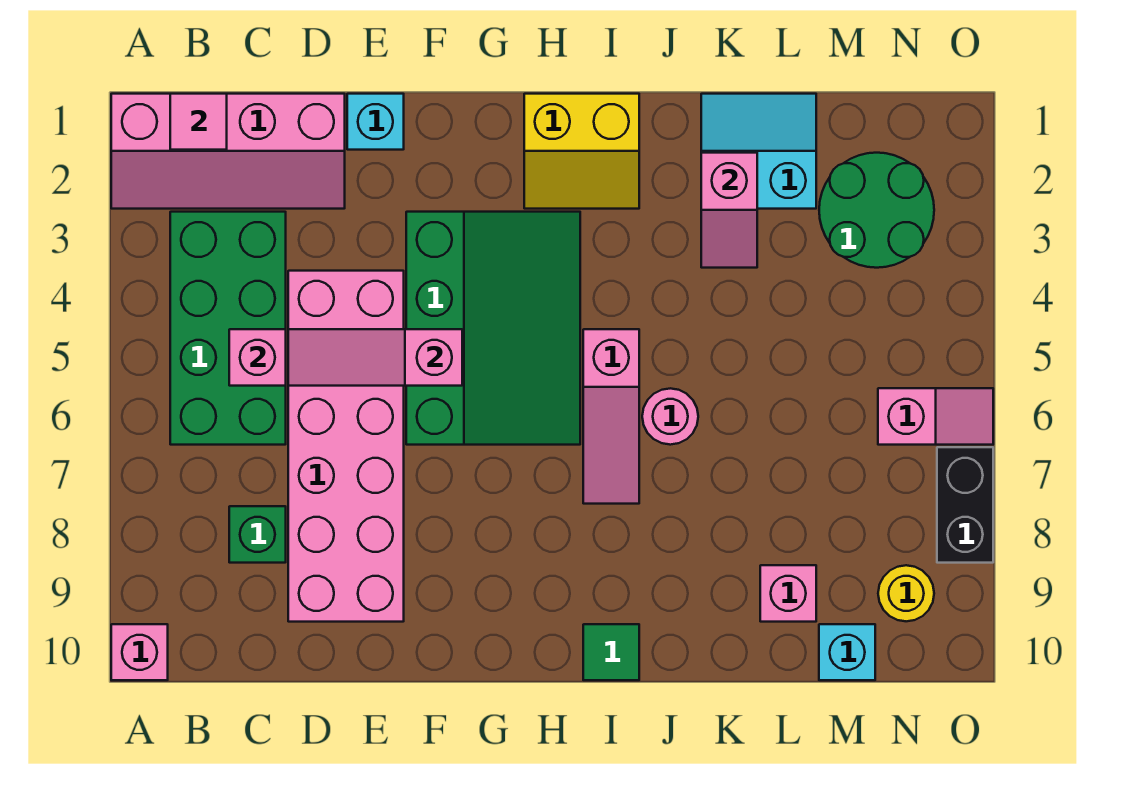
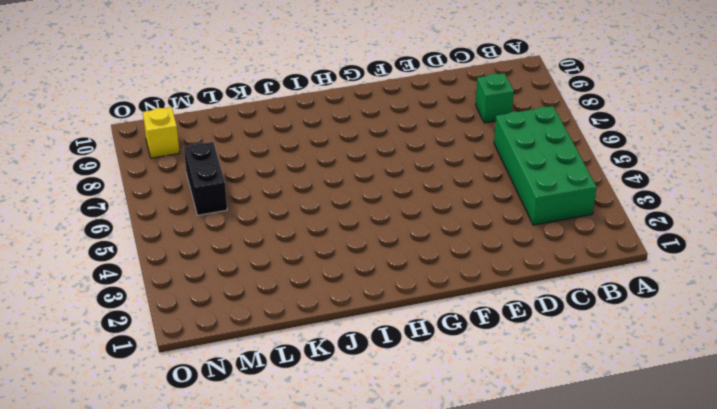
black 1x2 brick [184,142,227,215] -> black 1x2 brick moved to [937,447,993,563]
yellow 1x1 brick [143,107,180,158] -> yellow 1x1 round brick [878,565,934,621]
none -> pink 2x4 slope [111,94,345,209]
none -> pink 1x1 brick [111,624,168,680]
none -> pink 2x6 brick [288,271,404,622]

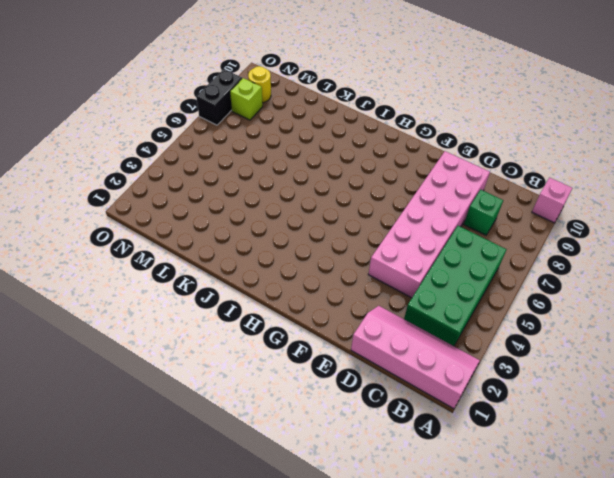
lime 1x1 brick [230,78,263,120] -> none
none -> cyan 1x1 brick [347,94,404,150]
none -> green 3x4 slope [406,212,580,445]
none -> yellow 2x2 slope [524,94,639,209]

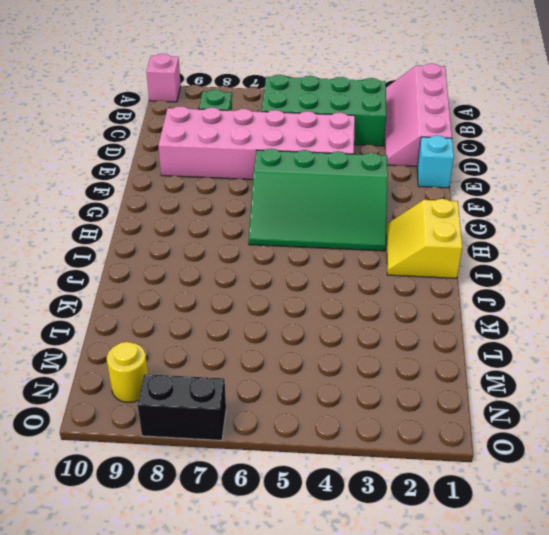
none -> pink 1x3 slope [583,329,639,504]
none -> green 1x1 tile [583,624,639,680]
none -> pink 1x1 round brick [642,388,698,445]

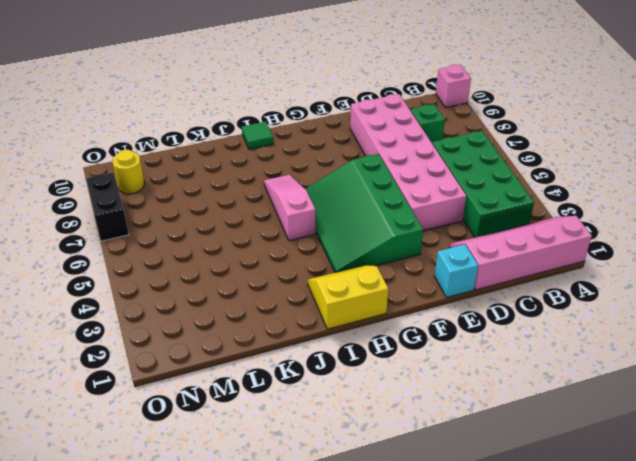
none -> pink 1x1 round brick [642,388,698,445]
none -> cyan 2x2 slope [701,94,816,209]
none -> pink 1x1 brick [760,565,816,622]

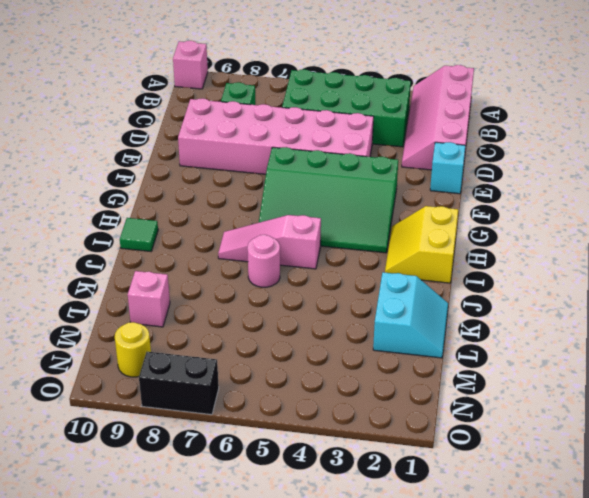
none -> green 2x2 round brick [819,153,934,268]
none -> cyan 1x1 brick [819,624,875,680]
none -> pink 1x2 slope [878,388,993,445]

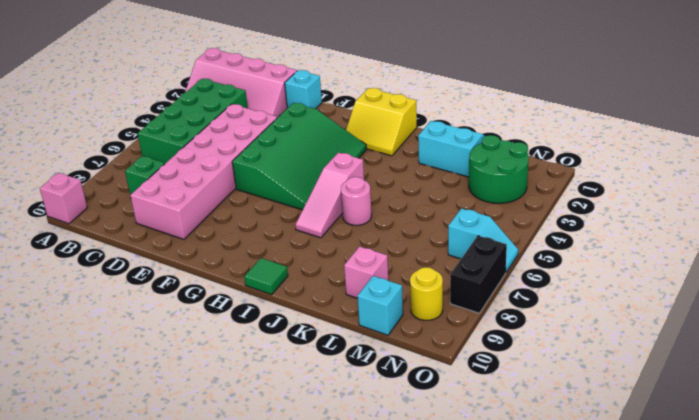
cyan 1x2 slope [448,208,518,272] -> pink 1x2 slope [878,388,993,445]
none -> pink 1x1 tile [170,94,227,150]
none -> pink 1x1 brick [229,329,286,386]
none -> pink 1x3 slope [288,329,462,386]

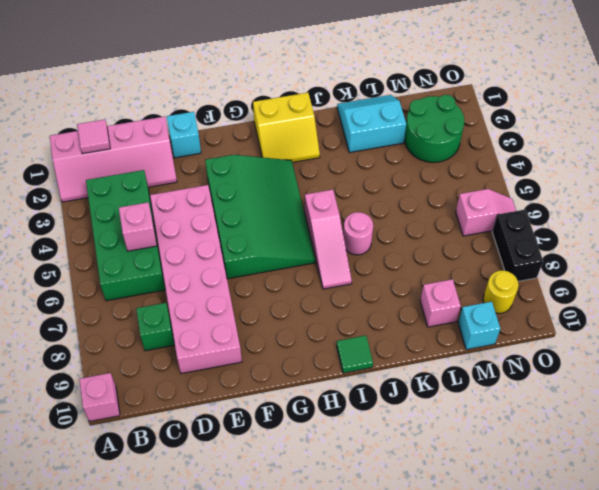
none -> pink 1x3 slope [288,329,462,386]
none -> pink 1x2 slope [701,153,757,268]

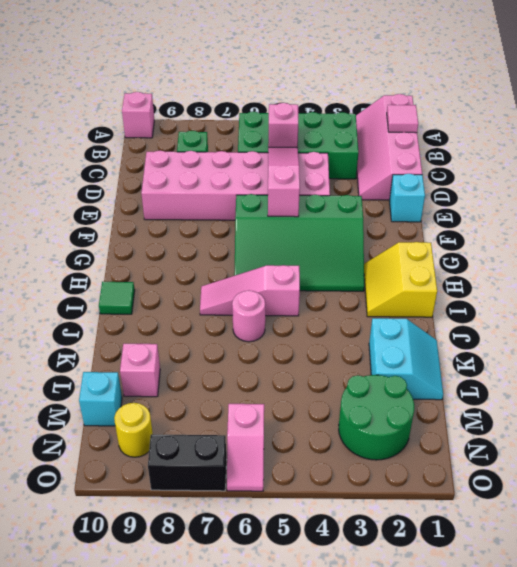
none -> pink 1x2 slope [701,153,757,268]

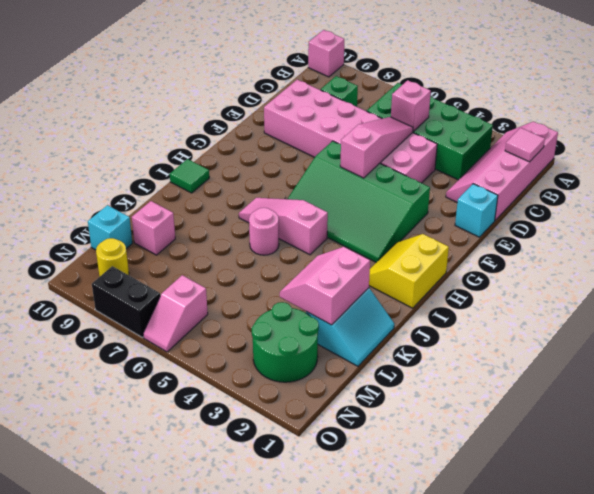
pink 2x2 slope [280,247,370,325] -> pink 1x2 slope [701,153,757,268]

